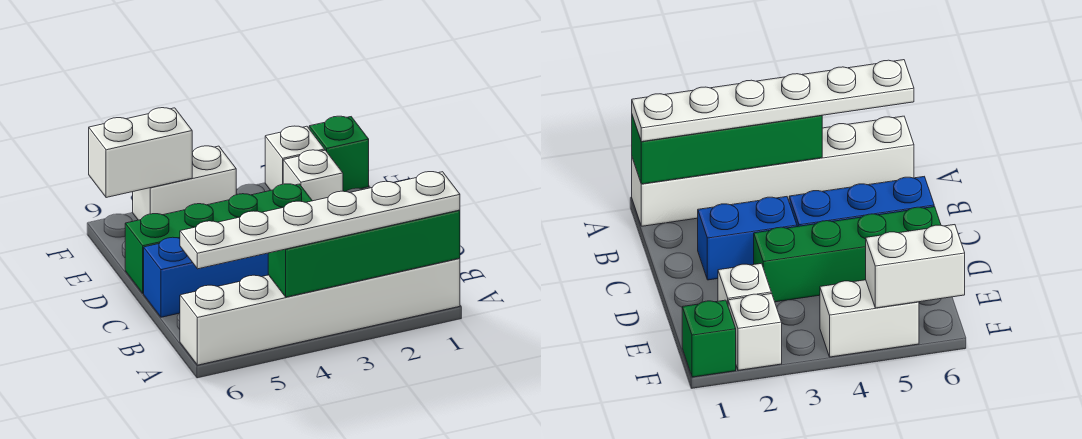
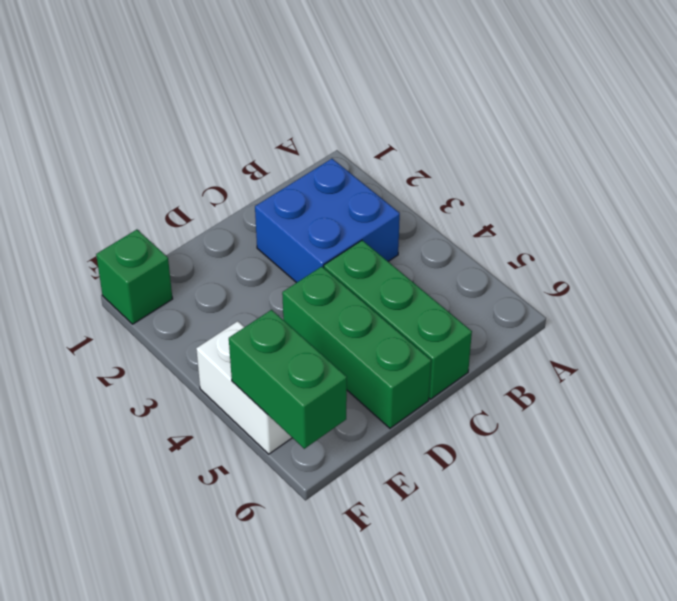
blue 2x2 brick [255,159,400,283] -> blue 1x2 brick [698,197,797,280]
green 1x3 brick [324,240,472,399] -> blue 1x3 brick [144,237,268,317]
green 1x3 brick [282,267,431,428] -> green 1x4 brick [125,184,312,293]
green 1x2 brick [229,310,347,449] -> white 1x2 brick [89,108,192,198]
none -> white 1x6 brick [180,258,460,365]
none -> white 1x1 brick [283,150,343,201]

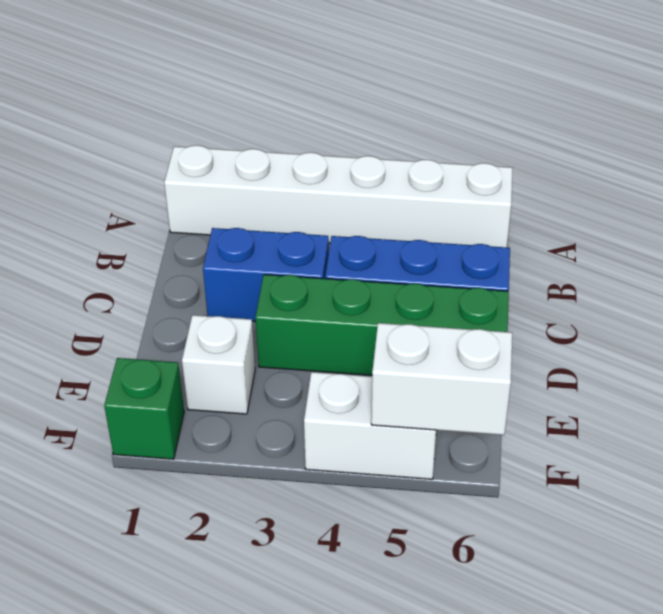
none -> white 1x1 brick [265,126,325,190]
none -> green 1x4 brick [268,210,460,297]

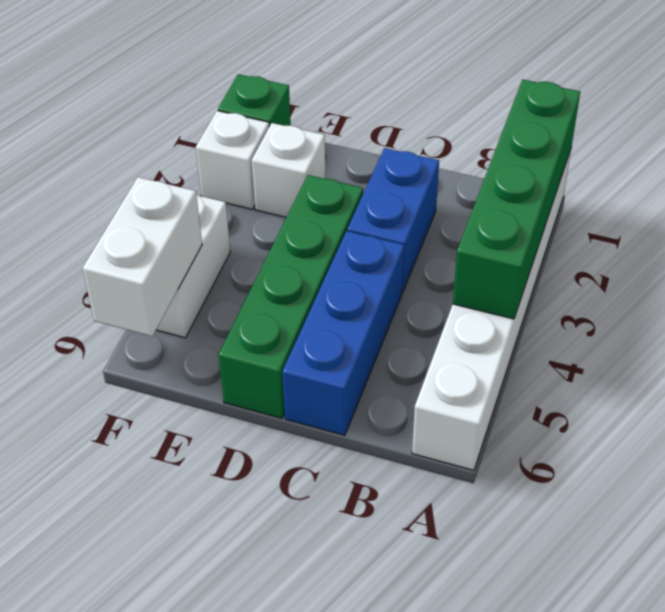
none -> white 1x6 plate [180,172,460,269]

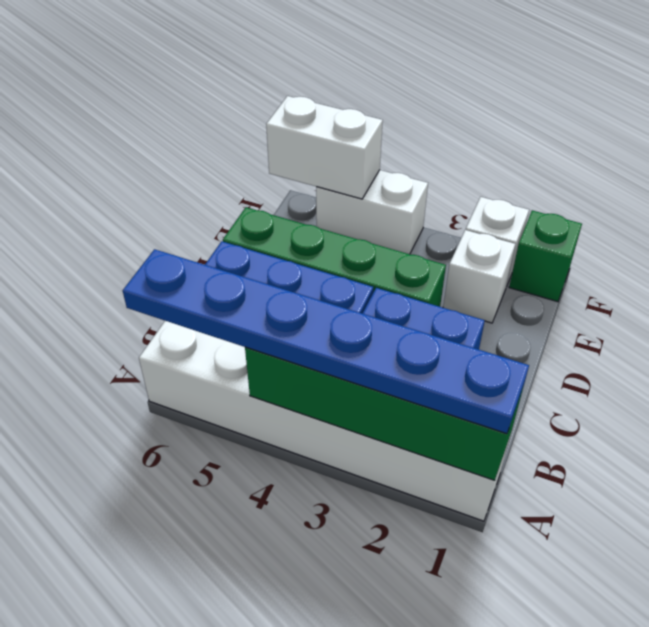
blue 1x6 plate [123,249,529,434] -> white 1x6 plate [180,172,460,269]

